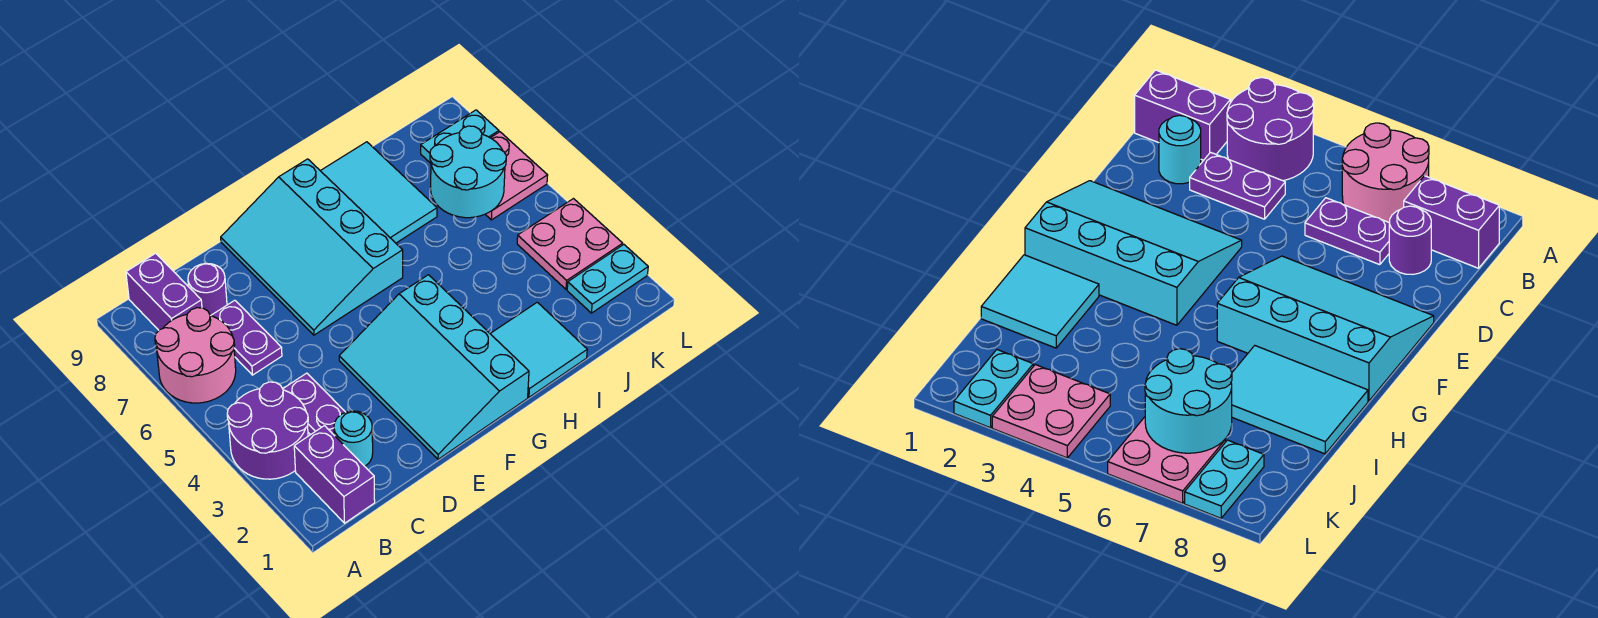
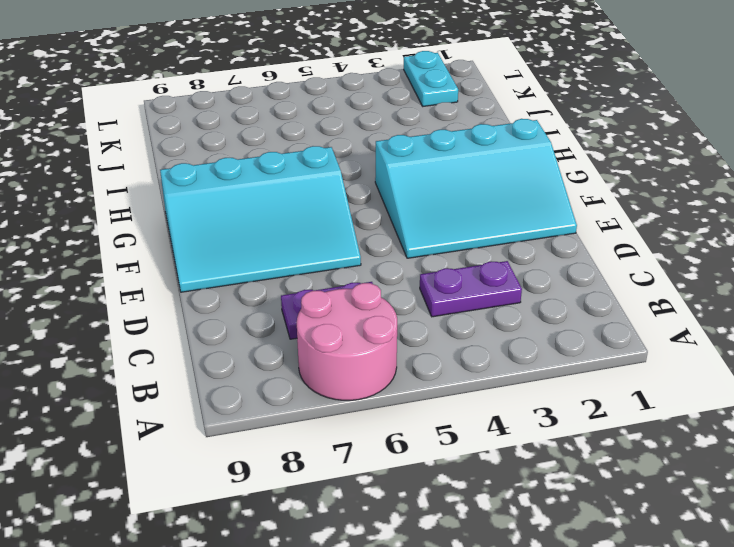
none -> purple 2x2 round brick [227,382,308,479]
none -> purple 1x2 brick [294,426,375,523]
none -> purple 1x2 brick [126,253,202,330]

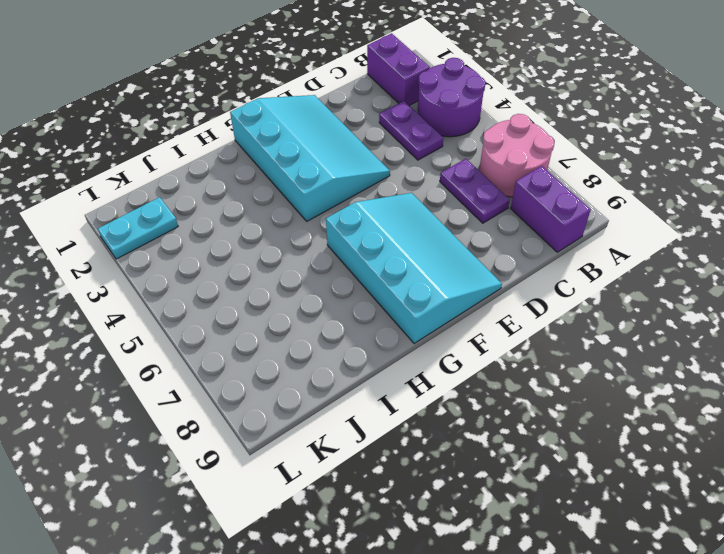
none -> cyan 1x1 round brick [334,411,373,466]
none -> purple 1x1 round brick [188,263,227,316]
none -> cyan 2x2 tile [490,302,587,397]

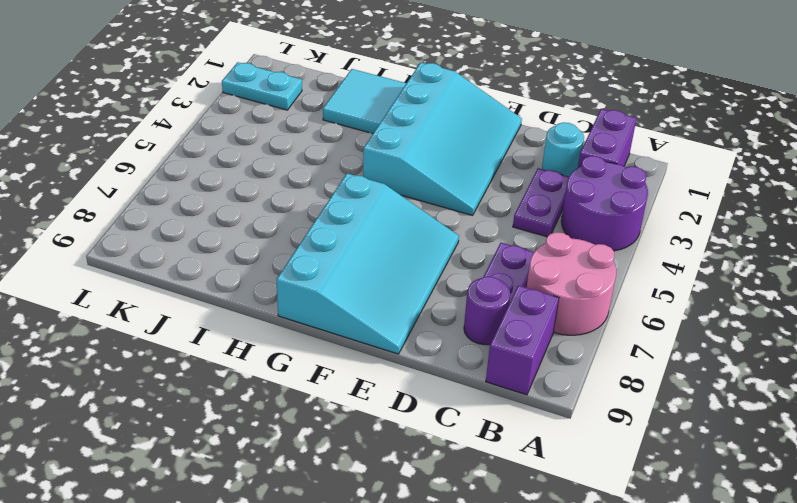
none -> cyan 2x3 tile [321,142,437,243]
none -> pink 2x2 plate [517,199,623,289]
none -> pink 2x2 plate [485,132,548,220]

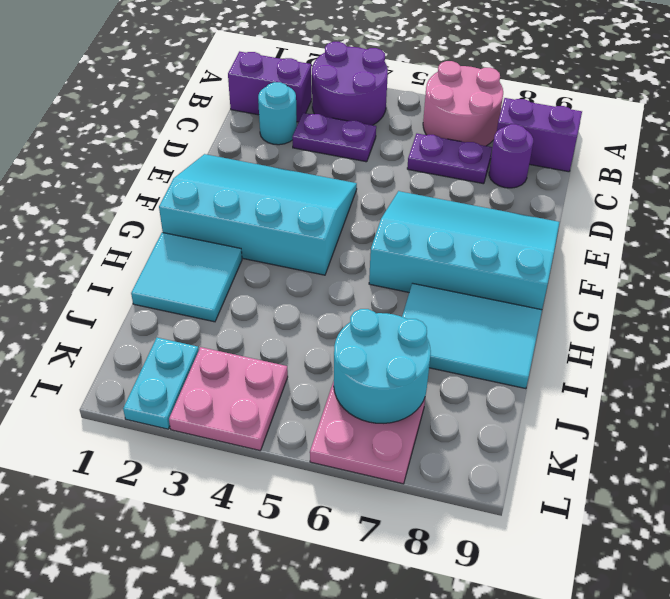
none -> cyan 1x2 plate [421,110,499,163]

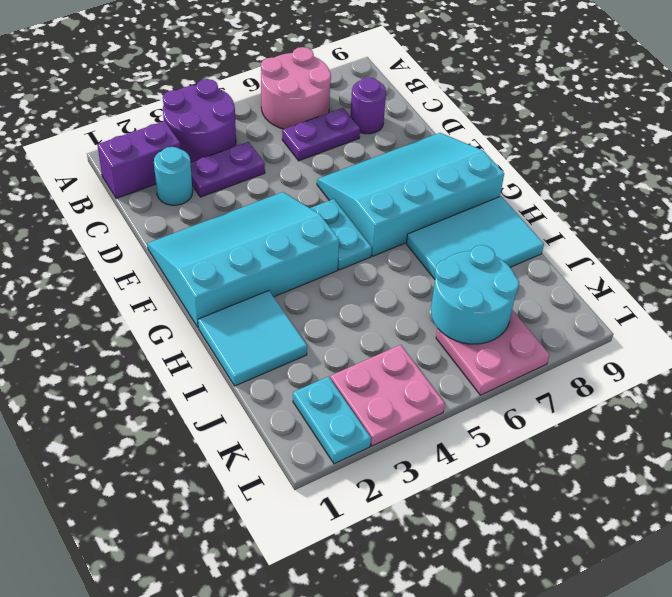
cyan 1x2 plate [310,199,372,270] -> cyan 1x2 plate moved to [421,110,499,163]
none -> purple 1x2 brick [126,253,202,330]

